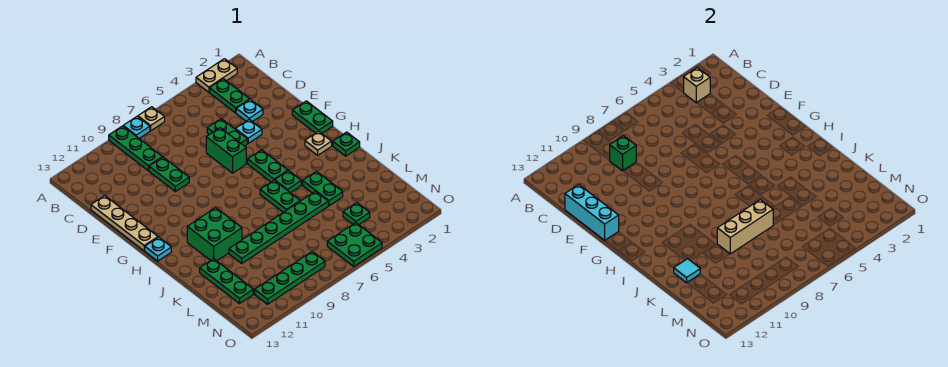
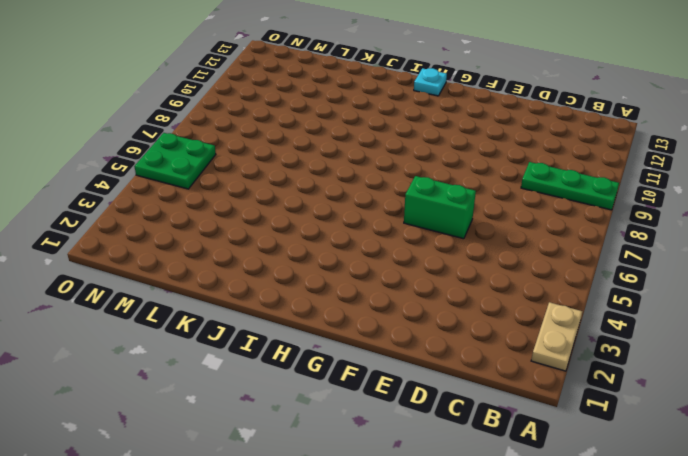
none -> tan 1x1 plate [138,107,165,131]
none -> cyan 1x1 plate [123,116,150,138]
none -> green 1x2 plate [210,79,250,113]
none -> cyan 1x1 plate [236,99,263,122]

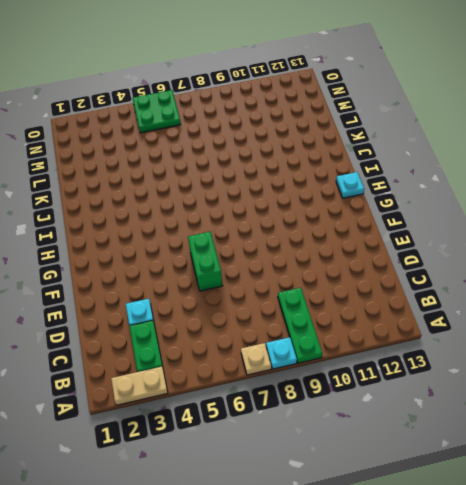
none -> green 1x2 plate [207,119,247,146]
none -> green 1x2 plate [149,157,189,192]
none -> tan 1x4 plate [91,196,158,251]
none -> cyan 1x1 plate [235,120,262,143]

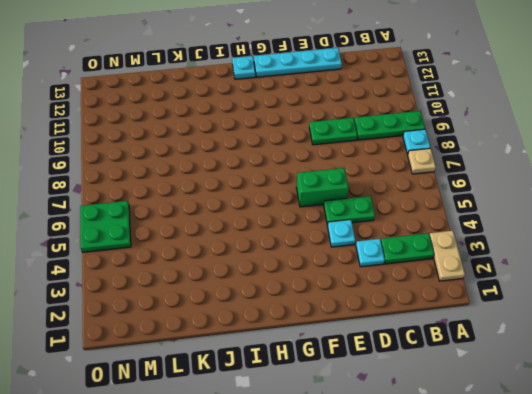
cyan 1x4 plate [254,48,342,77] -> tan 1x4 plate [91,196,158,251]
none -> green 1x2 plate [292,101,333,133]
none -> green 1x2 plate [248,150,288,182]
none -> tan 1x1 plate [305,131,332,155]
none -> green 1x1 plate [333,132,360,156]

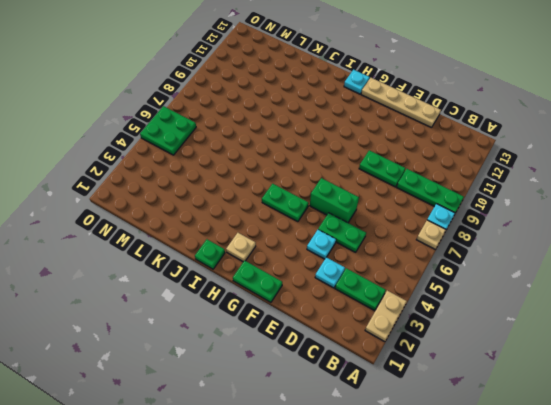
none -> green 1x1 plate [275,171,301,193]
none -> green 1x2 plate [260,180,300,212]
none -> green 2x2 brick [187,208,242,261]
none -> green 1x2 plate [303,171,343,206]

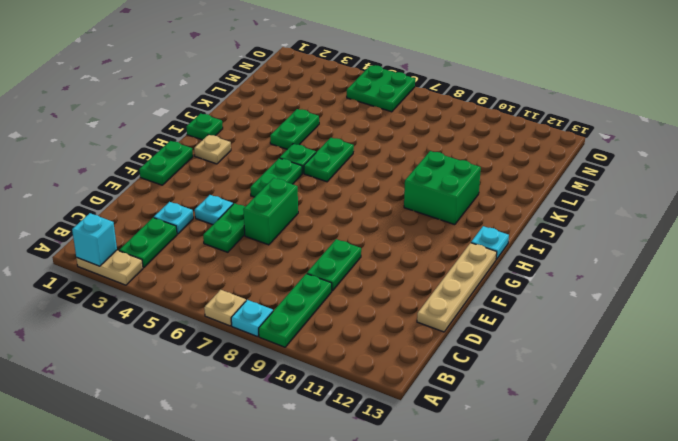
cyan 1x1 brick [72,213,117,266] -> none
none -> green 1x6 plate [229,191,328,263]
none -> green 1x3 plate [200,259,253,304]
none -> green 1x1 plate [343,203,370,224]
none -> green 1x4 plate [255,252,325,304]

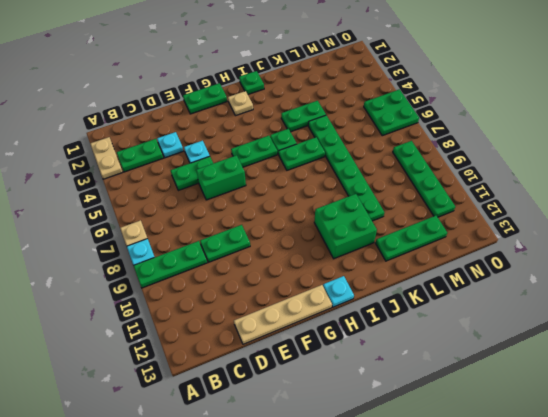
none -> green 1x1 plate [343,203,370,224]
none -> tan 1x1 brick [684,68,710,103]
none -> green 1x1 brick [610,136,636,171]
none -> cyan 1x3 brick [565,185,619,241]

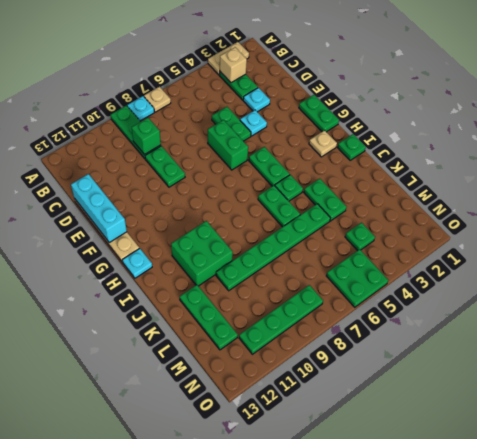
none -> tan 1x3 brick [717,200,773,254]
none -> cyan 1x1 tile [674,259,700,283]

